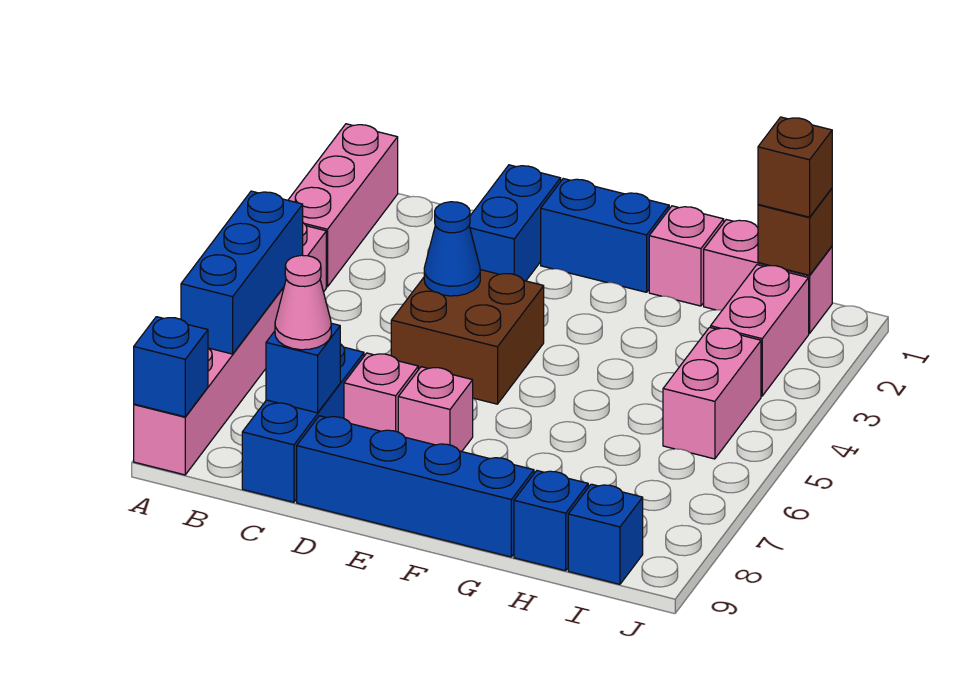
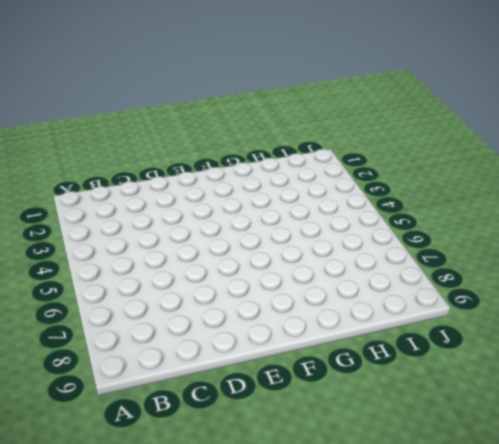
none -> pink 1x3 brick [288,124,398,287]
none -> pink 1x6 brick [134,223,326,475]
none -> blue 1x3 brick [242,344,364,502]

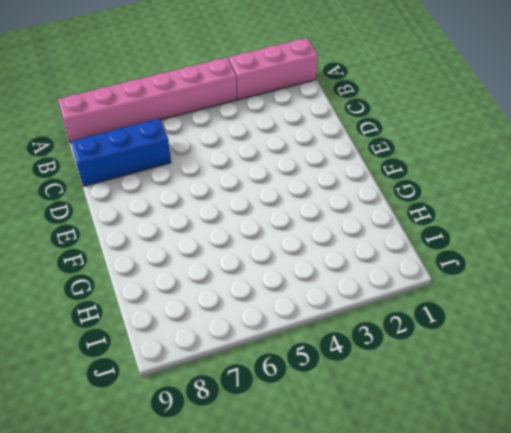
none -> blue 1x2 brick [469,165,561,281]
none -> brown 2x2 brick [391,270,544,404]
none -> pink 1x1 brick [344,353,418,432]

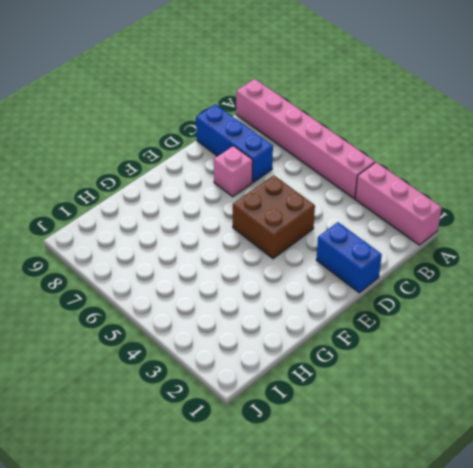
none -> blue 1x4 brick [297,416,534,557]
none -> blue 1x2 brick [541,179,669,292]
none -> pink 1x1 brick [398,367,473,452]

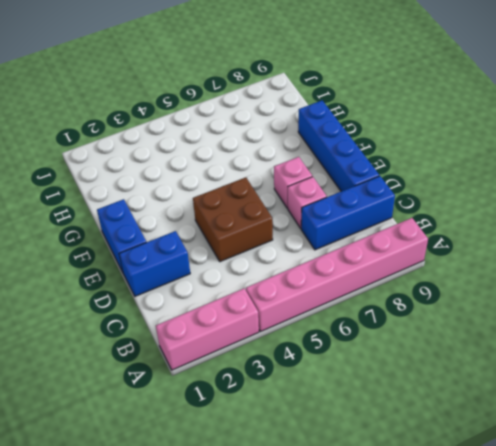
none -> pink 1x1 brick [649,206,724,306]
none -> pink 1x2 brick [704,220,832,333]
none -> blue 1x1 brick [514,471,588,571]

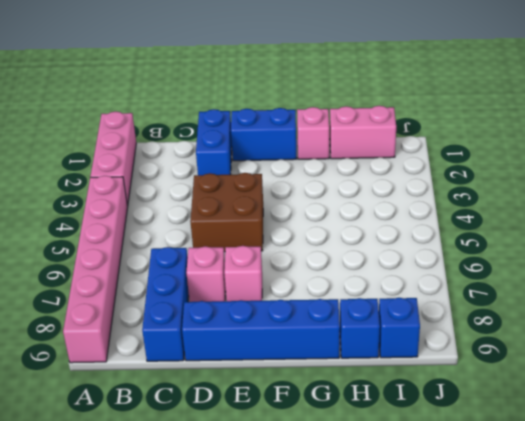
none -> pink 1x2 brick [711,265,809,396]
none -> pink 1x2 brick [663,327,761,459]
none -> blue 1x3 brick [181,191,303,354]

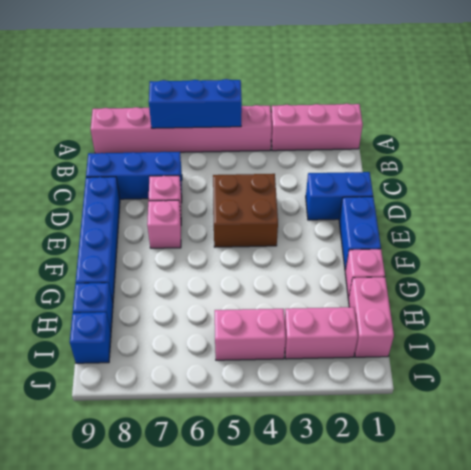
none -> blue 1x1 brick [134,317,208,417]
none -> blue 1x1 brick [266,323,340,413]
none -> blue 1x1 cone [424,202,480,296]

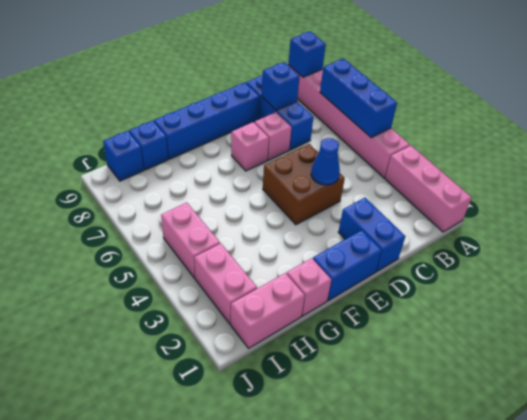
none -> brown 1x1 brick [758,188,832,275]
none -> pink 1x1 cone [275,255,331,350]
none -> brown 1x1 brick [758,117,832,217]

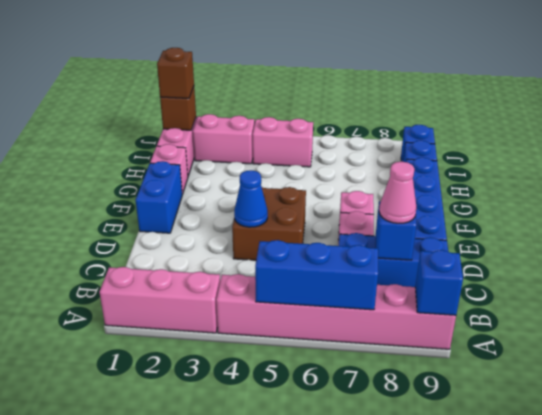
none -> blue 1x2 brick [469,165,561,281]

